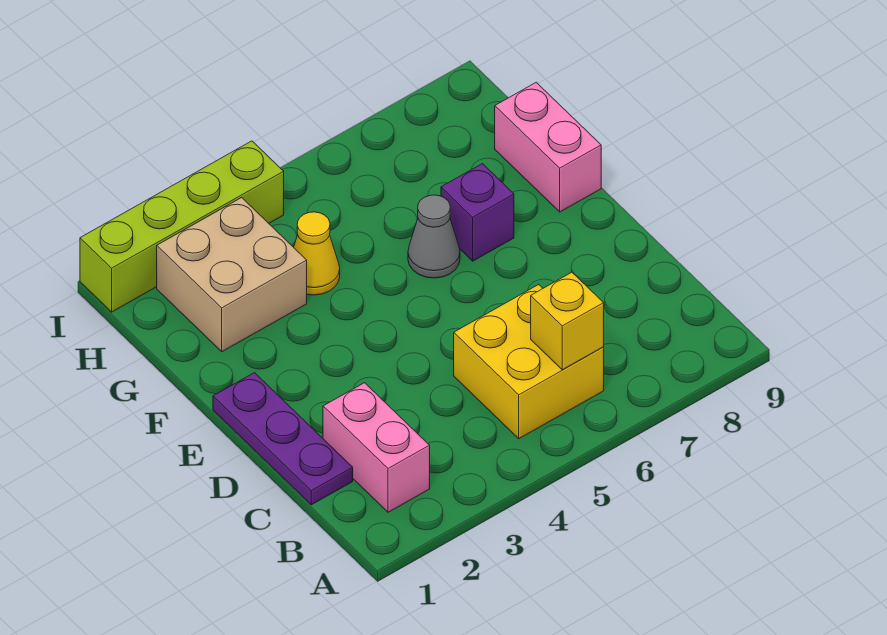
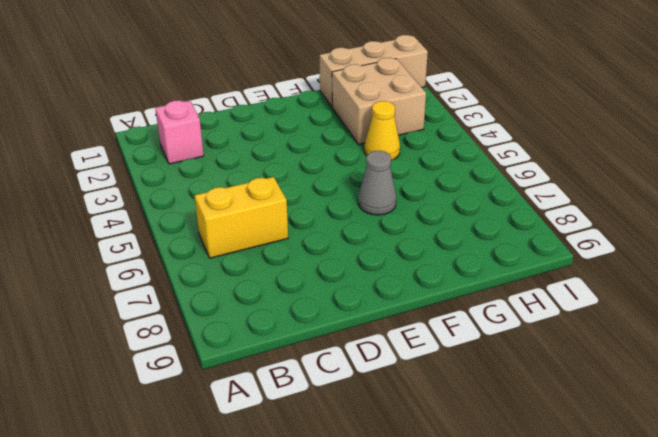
pink 1x1 brick [155,100,204,164] -> pink 1x2 brick [323,383,430,512]
yellow 1x2 brick [194,177,288,258] -> yellow 2x2 brick [454,285,604,439]
tan 1x3 brick [320,35,428,106] -> lime 1x4 brick [80,141,284,312]
none -> purple 1x3 plate [213,373,353,505]
none -> purple 1x1 brick [441,164,514,261]

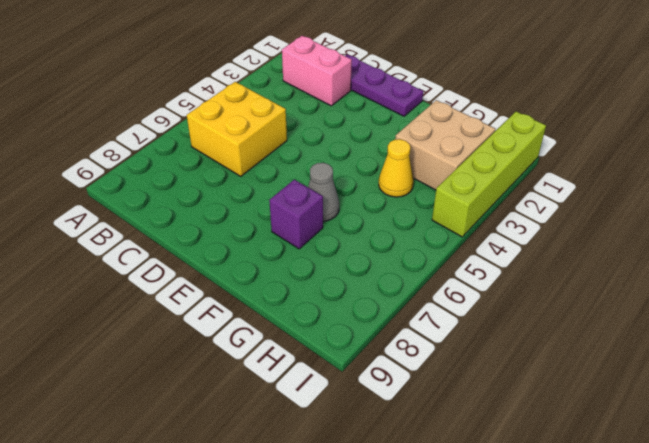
none -> pink 1x2 brick [495,82,601,212]
none -> yellow 1x1 brick [531,272,604,370]

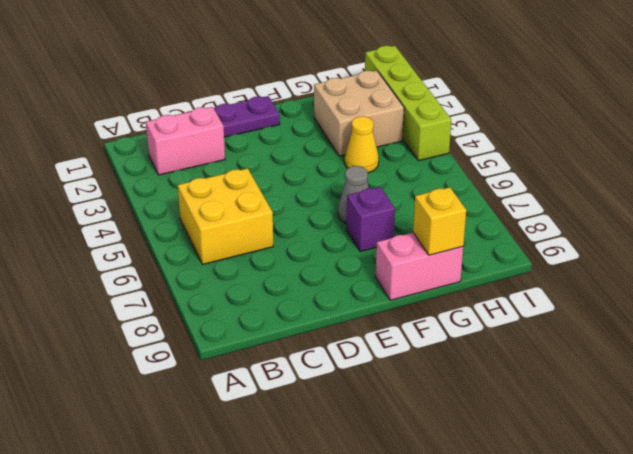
yellow 1x1 brick [413,187,466,255] -> yellow 1x1 brick moved to [531,272,604,370]

